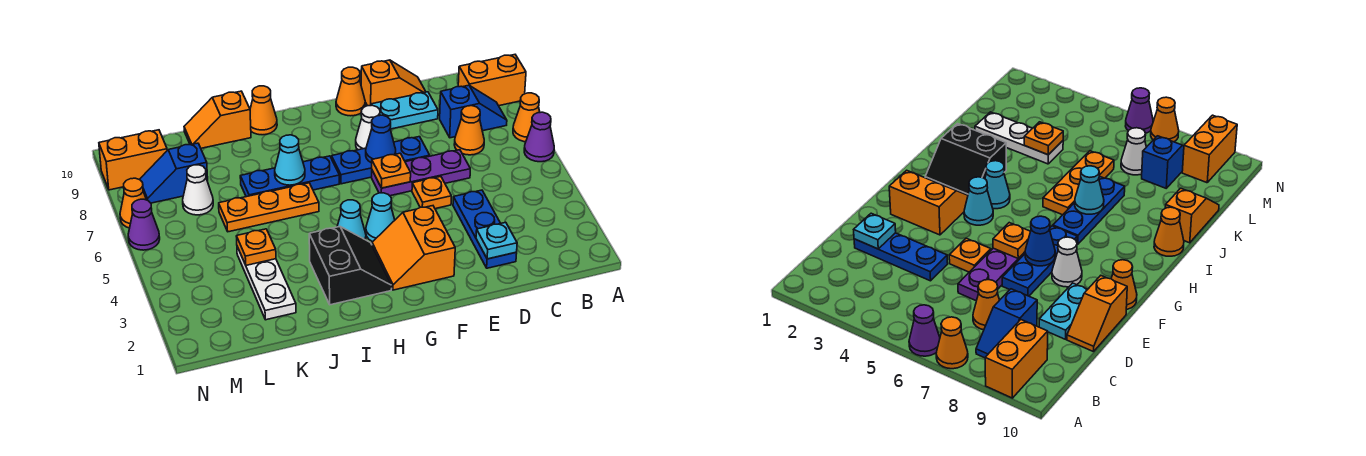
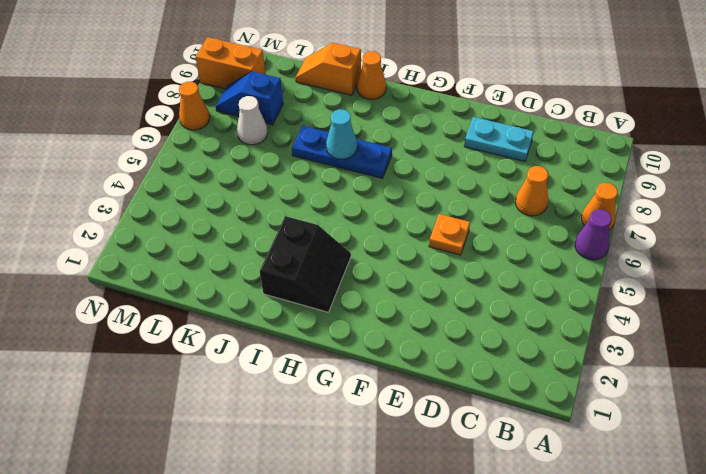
none -> orange 1x2 brick [458,55,526,106]
none -> blue 1x2 slope [440,85,507,138]
none -> blue 1x3 plate [453,190,517,268]
none -> purple 1x3 plate [372,150,470,196]

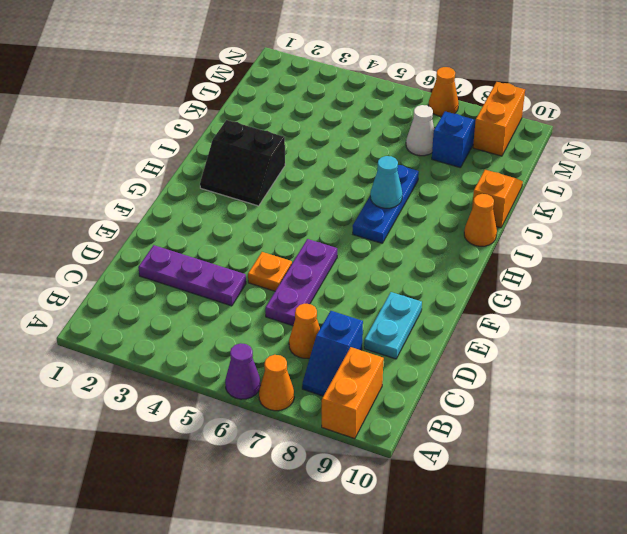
purple 1x3 plate [138,245,246,306] -> blue 1x3 plate [453,190,517,268]
none -> orange 1x2 slope [361,60,426,106]
none -> blue 1x3 plate [332,137,430,184]
none -> orange 2x2 slope [372,206,455,290]
none -> white 1x1 cone [356,105,380,150]

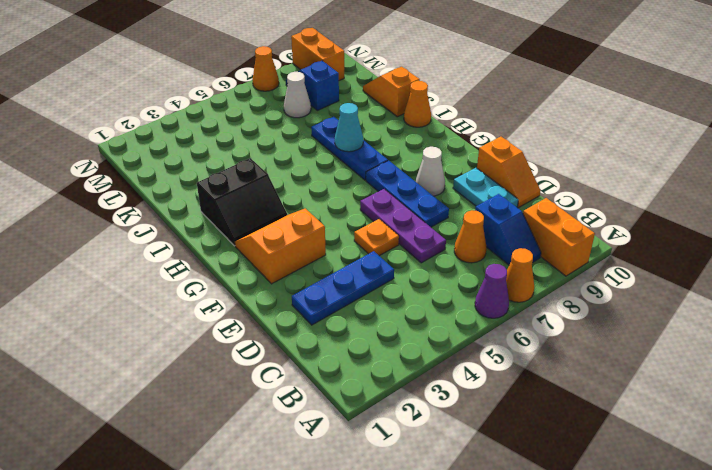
none -> orange 1x1 cone [336,67,365,116]
none -> cyan 1x1 cone [366,193,395,242]
none -> cyan 1x1 cone [337,200,366,240]
none -> orange 1x3 plate [219,183,319,232]

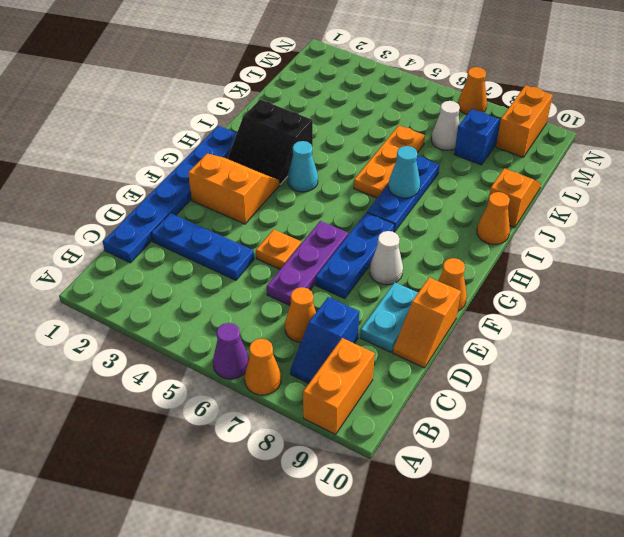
blue 1x6 plate [103,126,237,263] -> none
none -> cyan 1x1 cone [366,193,395,242]
none -> white 1x3 plate [237,247,296,320]
none -> purple 1x1 cone [128,199,160,250]
none -> cyan 1x1 plate [476,222,517,259]

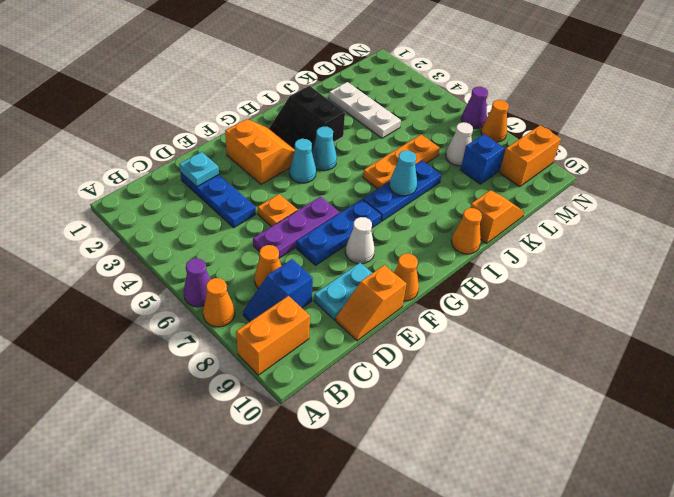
none -> orange 1x1 plate [372,153,411,188]
none -> blue 1x1 cone [366,115,396,163]
none -> orange 1x1 plate [236,229,276,265]

